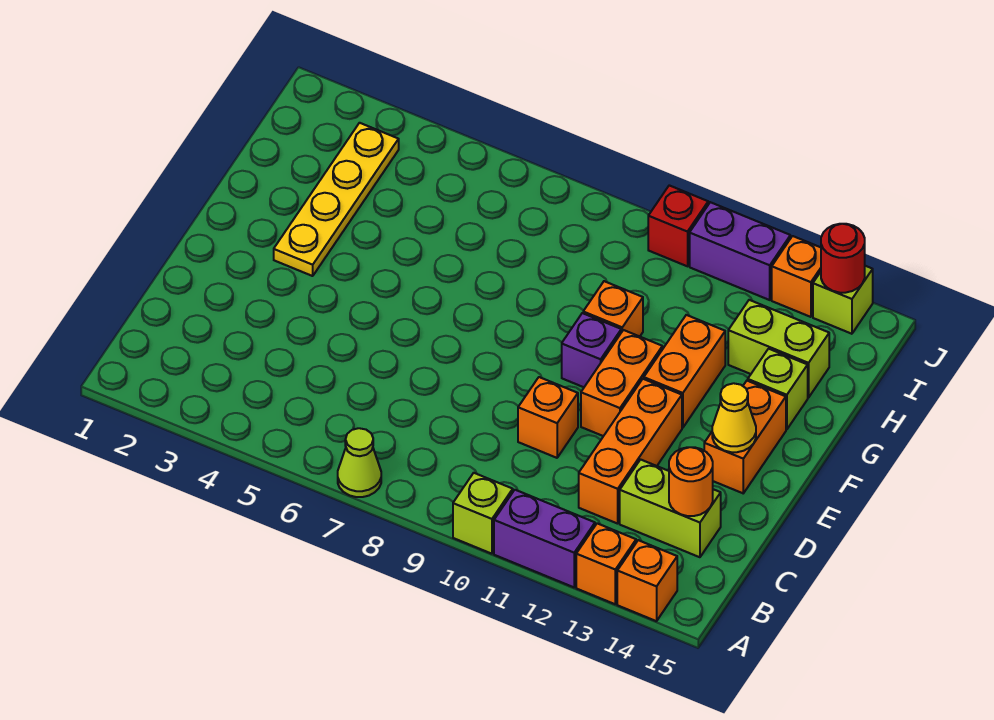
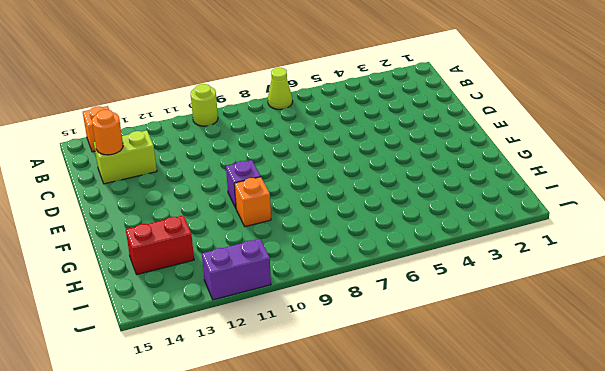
lime 1x1 round brick [191,84,218,126] -> lime 1x1 brick [453,473,513,554]
red 1x2 brick [126,215,194,274] -> lime 1x2 brick [728,300,829,398]
none -> purple 1x2 brick [494,490,595,587]
none -> orange 1x1 brick [576,523,636,604]
none -> orange 1x3 brick [579,379,682,524]

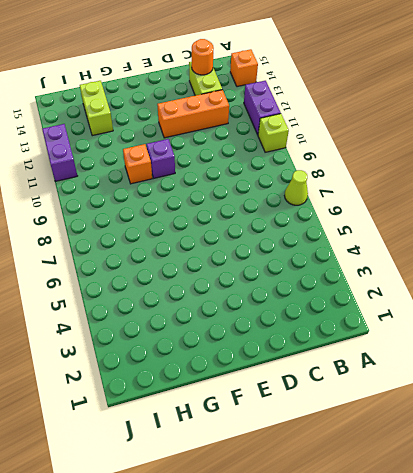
none -> orange 1x1 brick [576,523,636,604]
none -> orange 1x1 brick [518,377,578,458]
none -> orange 1x2 brick [581,330,662,436]

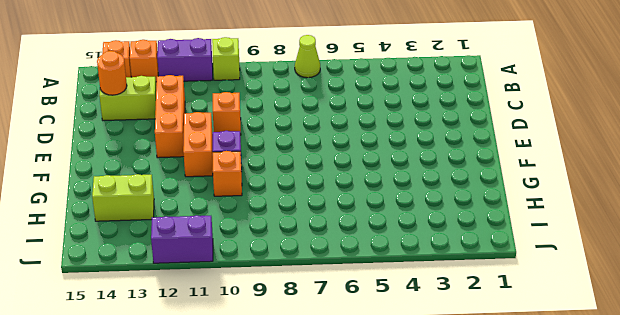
none -> orange 1x2 brick [704,381,786,493]
none -> yellow 1x4 plate [274,123,399,276]
none -> orange 1x2 brick [644,315,725,428]

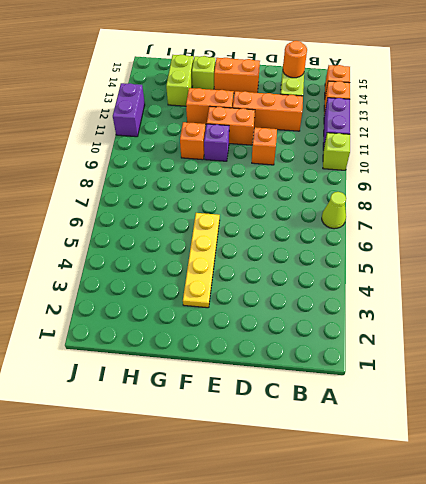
yellow 1x4 plate [183,213,220,308] -> yellow 1x4 plate turned to [274,123,399,276]
none -> red 1x1 brick [648,185,708,266]
none -> orange 1x1 brick [772,236,821,317]
none -> lime 1x1 brick [813,266,873,334]

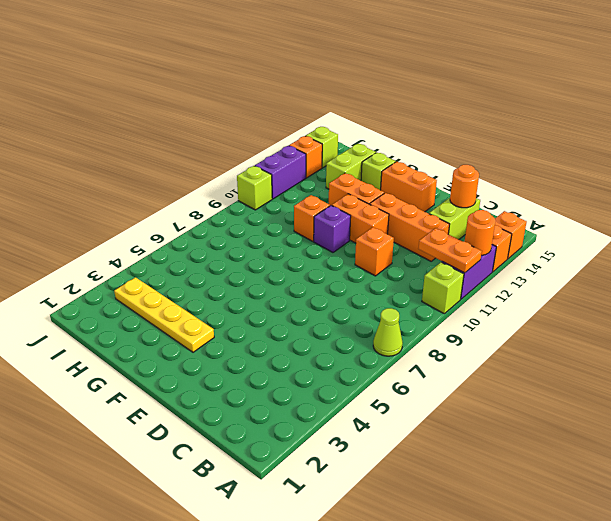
orange 1x2 plate [418,228,482,273] -> none
orange 1x1 round brick [464,210,495,255] -> none
lime 1x1 brick [237,166,272,210] -> red 1x1 brick [648,185,708,266]
none -> yellow 1x1 cone [712,383,756,452]
none -> red 1x1 round brick [821,224,865,293]

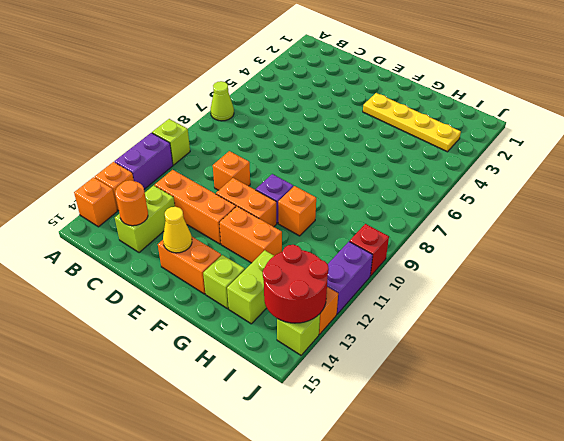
red 2x2 round brick [263,245,329,323] -> red 1x1 round brick [821,224,865,293]

